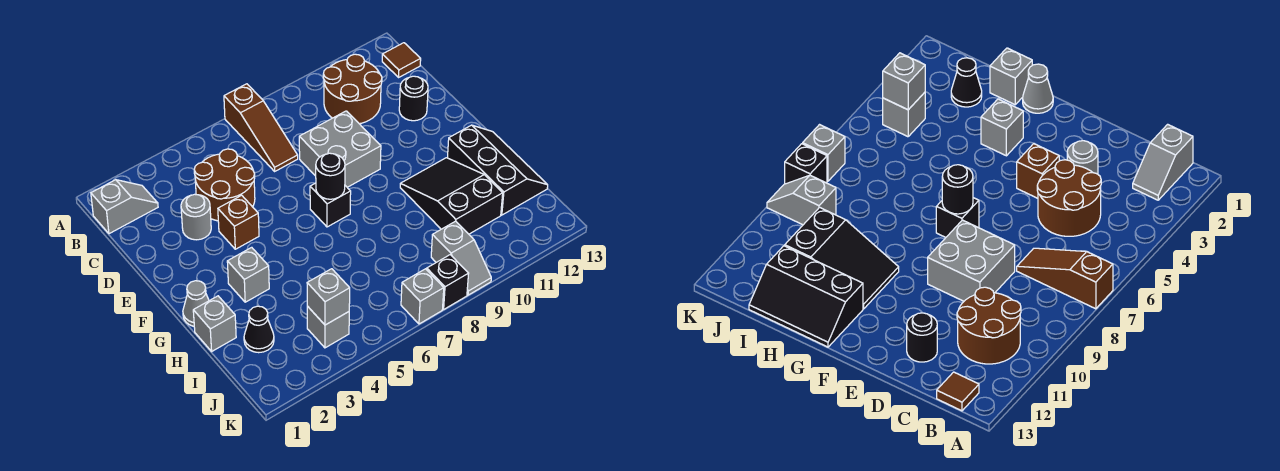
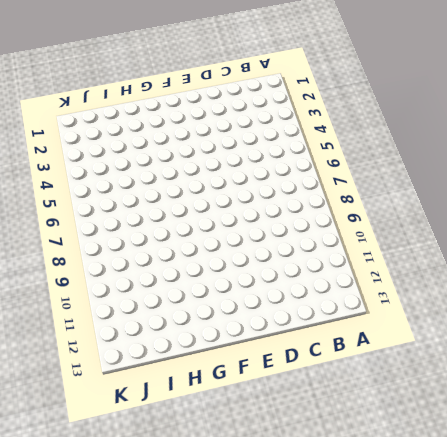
none -> brown 1x3 slope [224,84,298,171]
none -> grey 1x2 slope [91,180,158,234]
none -> brown 2x2 round brick [323,54,382,124]

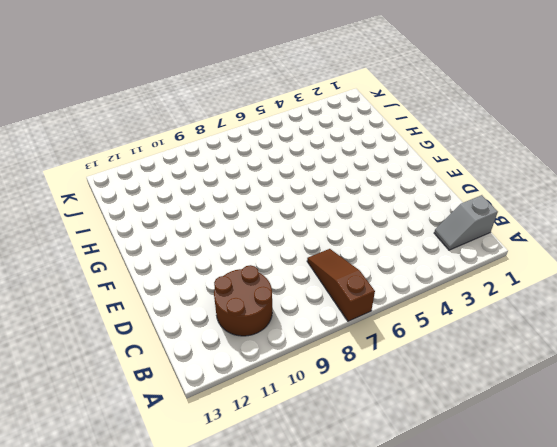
none -> brown 1x1 tile [382,43,421,77]
none -> brown 2x2 round brick [194,149,255,221]
none -> grey 1x1 round brick [181,194,211,240]

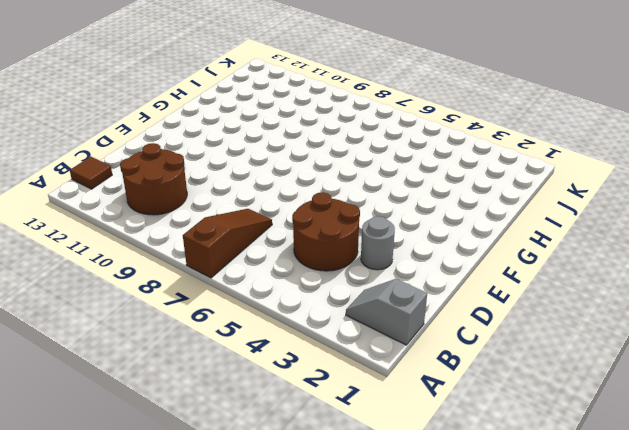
none -> grey 2x2 brick [299,111,381,187]
none -> black 1x1 round brick [399,76,428,121]
none -> brown 1x1 brick [218,195,259,249]

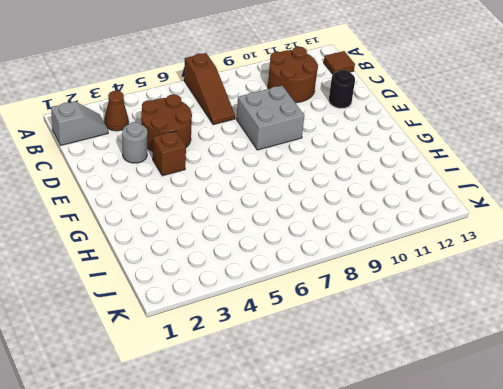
brown 1x1 cone [104,91,129,131] -> none
none -> black 1x1 brick [310,183,351,227]
none -> grey 1x1 cone [183,281,209,326]
none -> grey 1x1 brick [227,247,269,302]

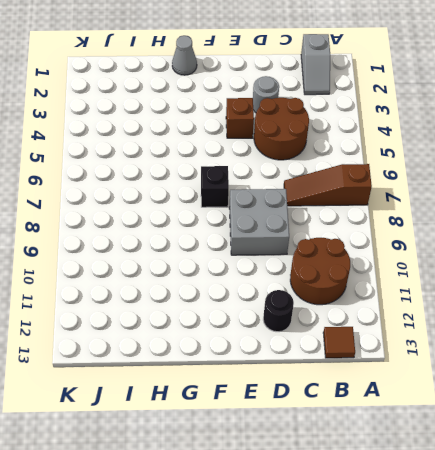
none -> grey 1x1 brick [227,247,269,302]
none -> black 2x3 slope [400,158,503,234]
none -> black 2x3 slope [447,125,548,215]

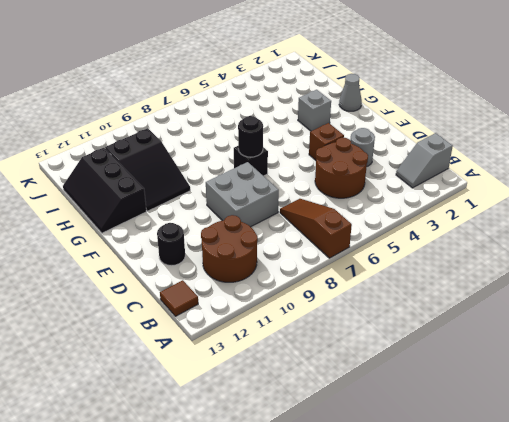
none -> grey 1x1 brick [193,296,236,351]
none -> black 1x1 cone [244,306,274,353]
none -> grey 1x1 brick [307,306,349,348]

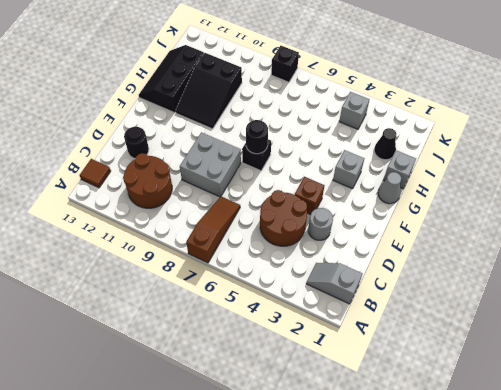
none -> grey 1x2 slope [431,221,491,295]
none -> grey 1x1 brick [401,269,444,324]
none -> grey 1x1 brick [307,269,350,325]

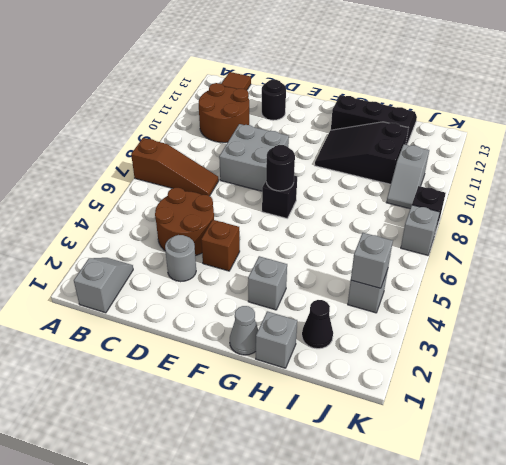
grey 1x2 slope [386,144,429,209] -> grey 1x2 slope turned to [431,221,491,295]

